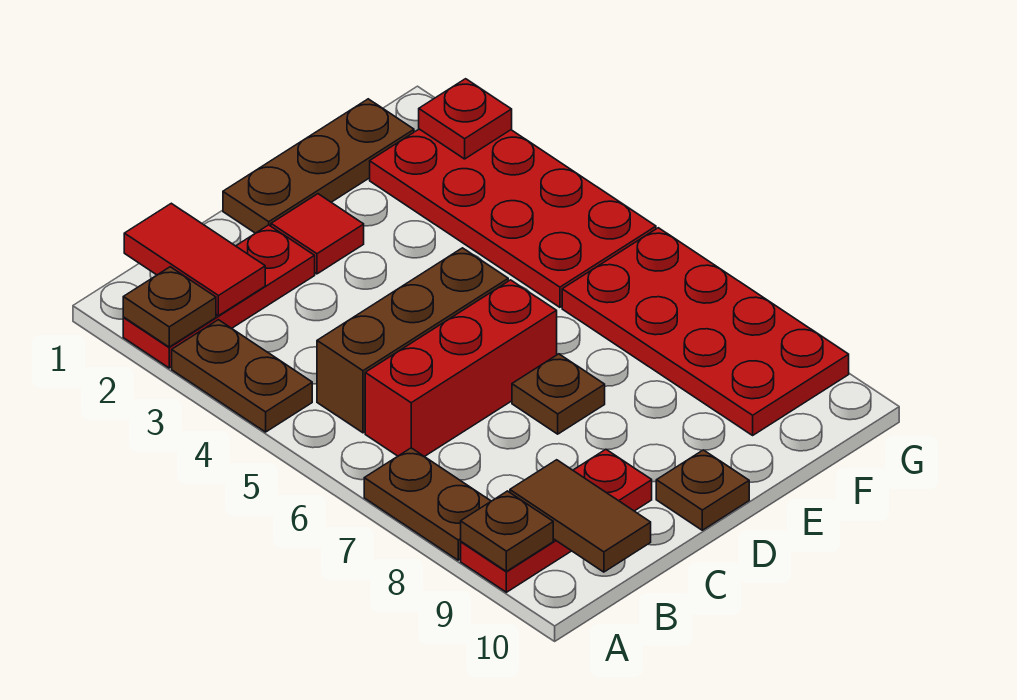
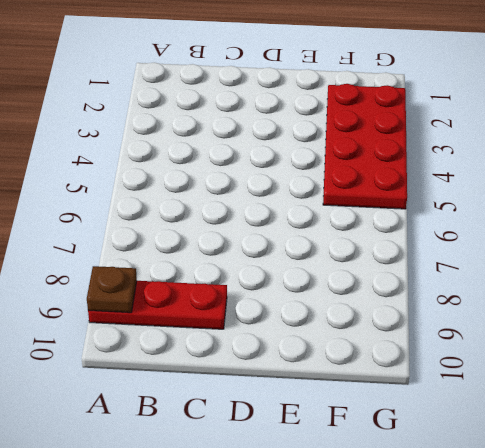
none -> red 1x3 plate [123,225,315,368]
none -> brown 1x2 plate [172,320,312,432]
none -> brown 1x2 plate [364,448,491,560]

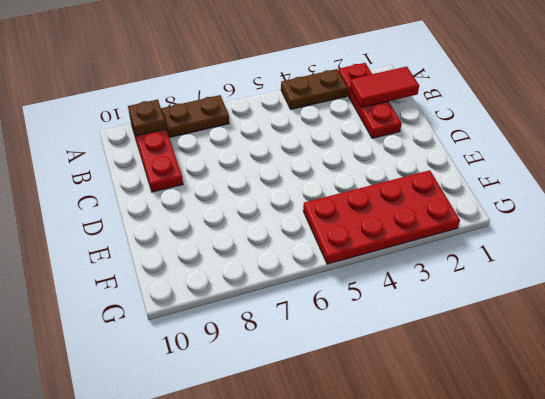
none -> brown 1x3 brick [317,248,508,433]
none -> red 1x3 brick [365,280,557,457]
none -> brown 1x3 plate [223,99,414,233]

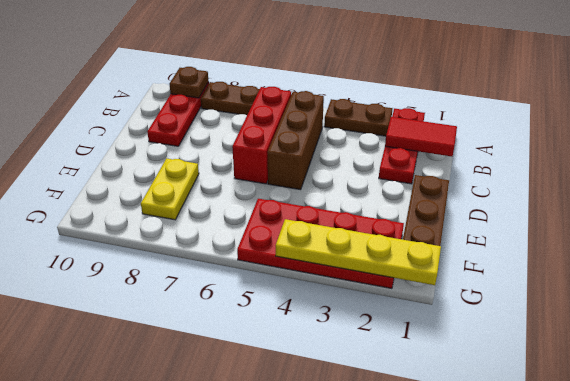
yellow 1x2 plate [141,158,199,220] -> red 2x4 plate [562,228,849,435]
yellow 1x4 plate [276,219,441,285] -> red 1x1 plate [419,79,512,159]
none -> red 1x1 tile [271,194,364,274]
none -> brown 1x1 plate [512,354,605,434]
none -> brown 1x1 plate [656,450,749,530]

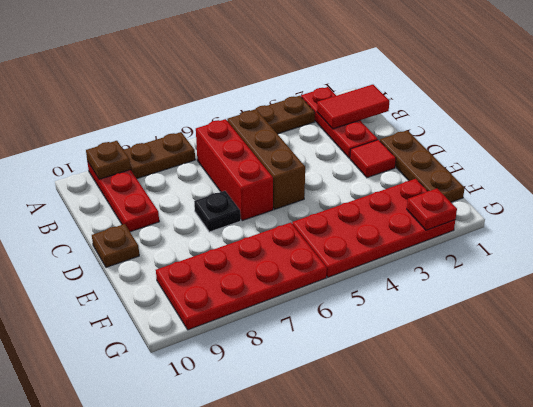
black 1x1 plate [194,191,241,232] -> brown 1x1 plate [512,354,605,434]
none -> brown 1x1 plate [123,267,216,347]
none -> brown 1x2 tile [510,460,651,572]

